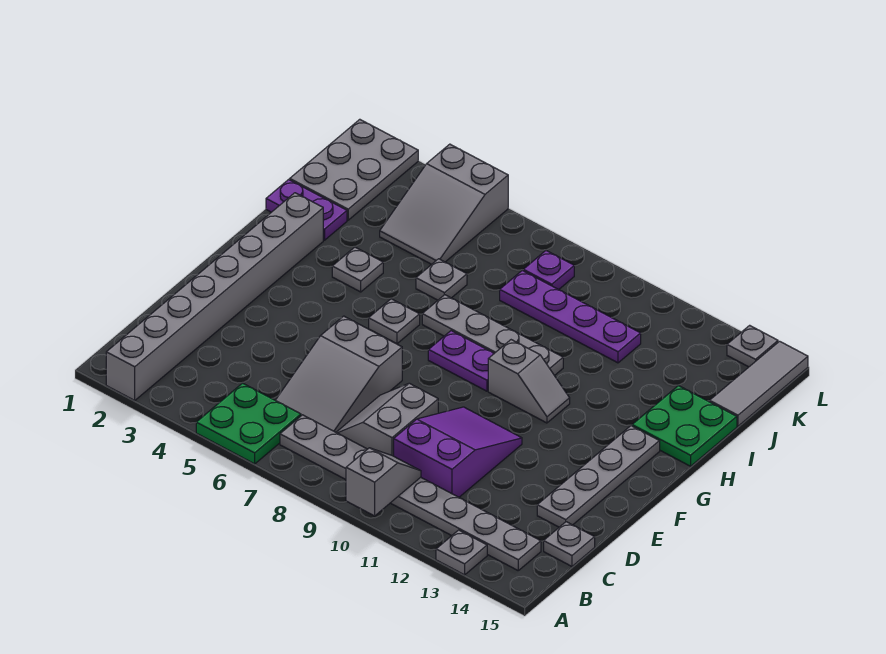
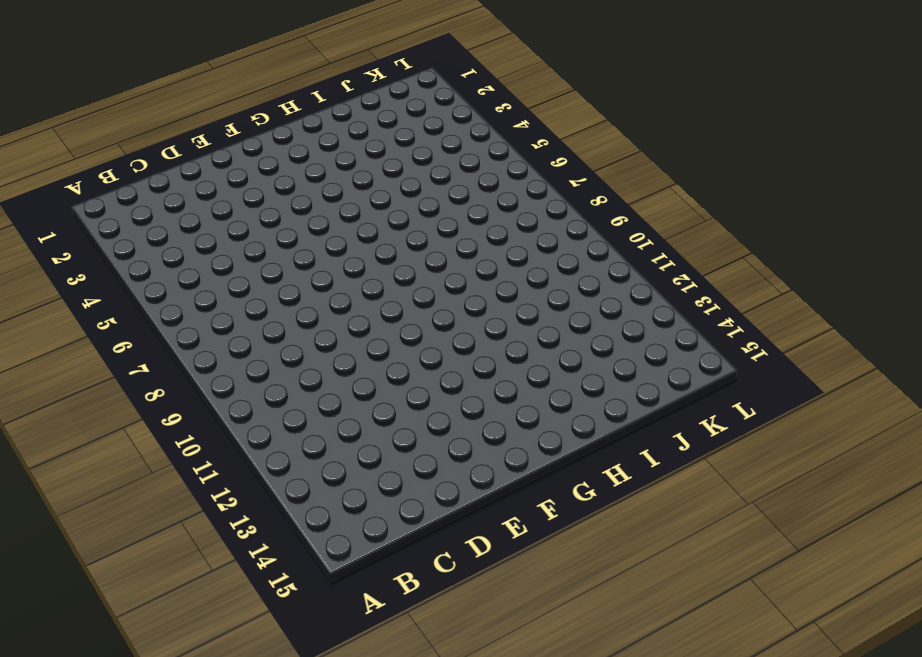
none -> grey 1x8 brick [106,193,323,400]
none -> green 2x2 plate [196,383,301,464]
none -> grey 1x1 plate [436,530,487,575]

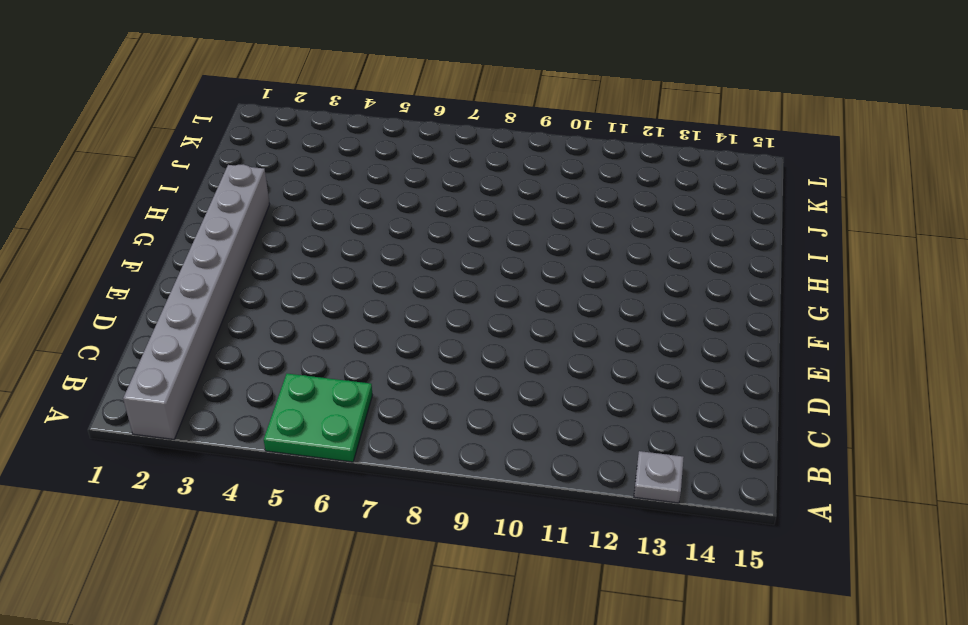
none -> grey 1x8 plate [280,415,541,570]
none -> grey 2x3 slope [276,316,402,432]
none -> grey 2x2 slope [336,383,438,456]

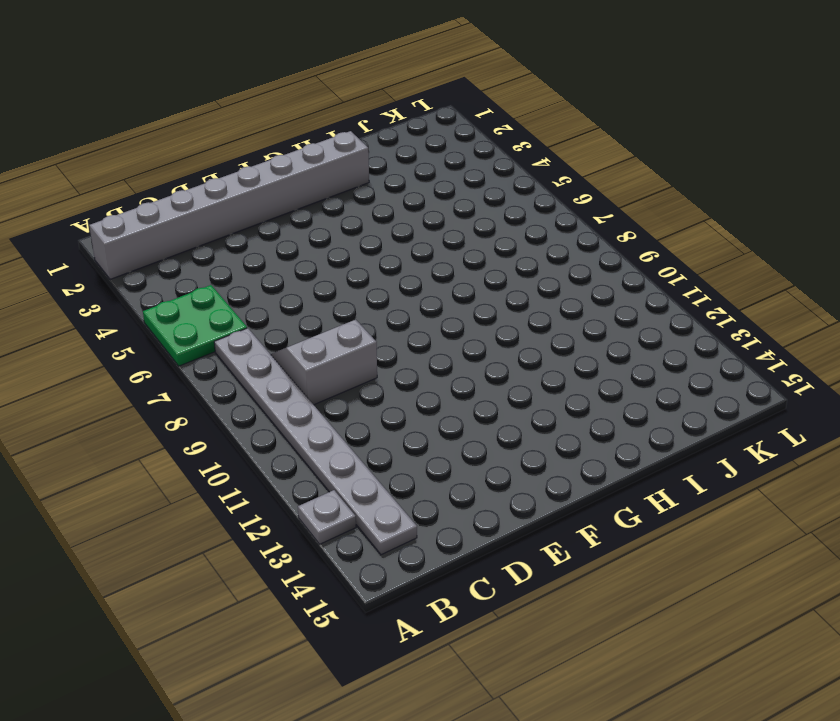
none -> grey 2x3 slope [276,316,402,432]
none -> purple 2x3 slope [394,407,522,497]
none -> grey 1x1 plate [544,522,595,566]

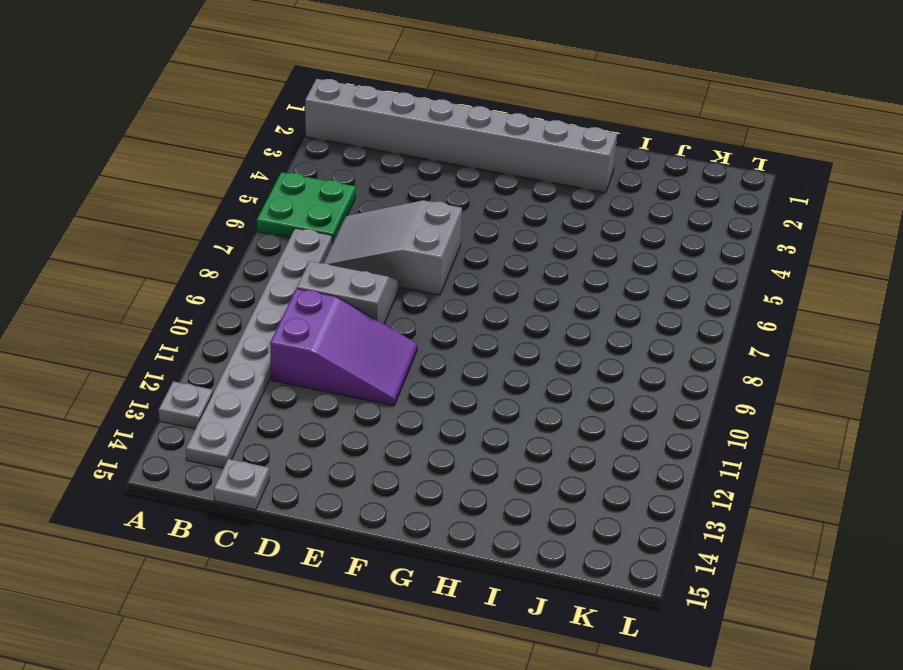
none -> grey 1x4 plate [537,426,660,527]
none -> grey 1x1 plate [369,299,420,344]
none -> purple 1x2 plate [428,331,494,391]

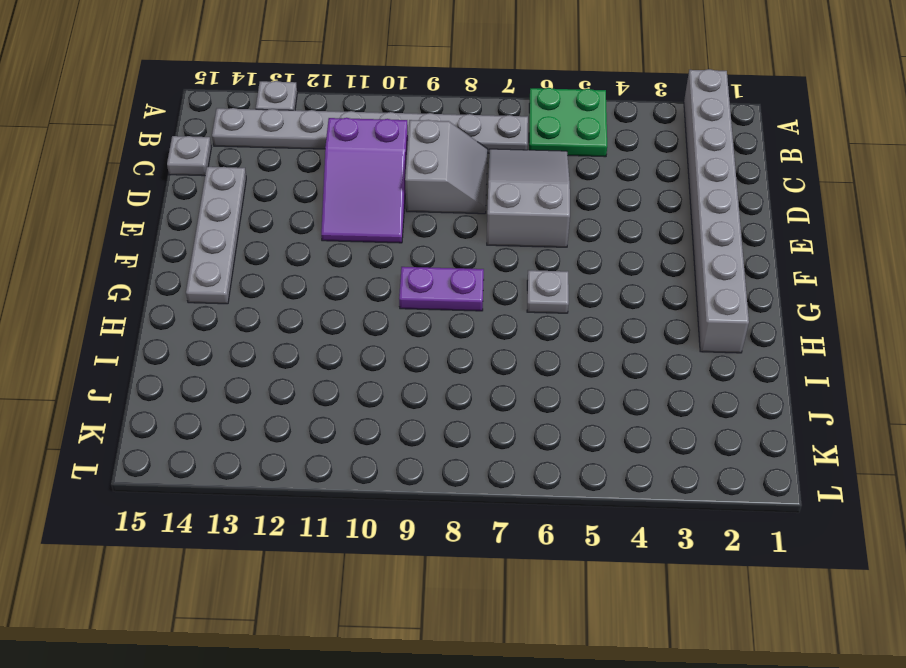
none -> grey 1x2 slope [488,340,570,423]
none -> grey 1x1 plate [332,247,383,292]
none -> grey 1x4 plate [422,295,563,376]

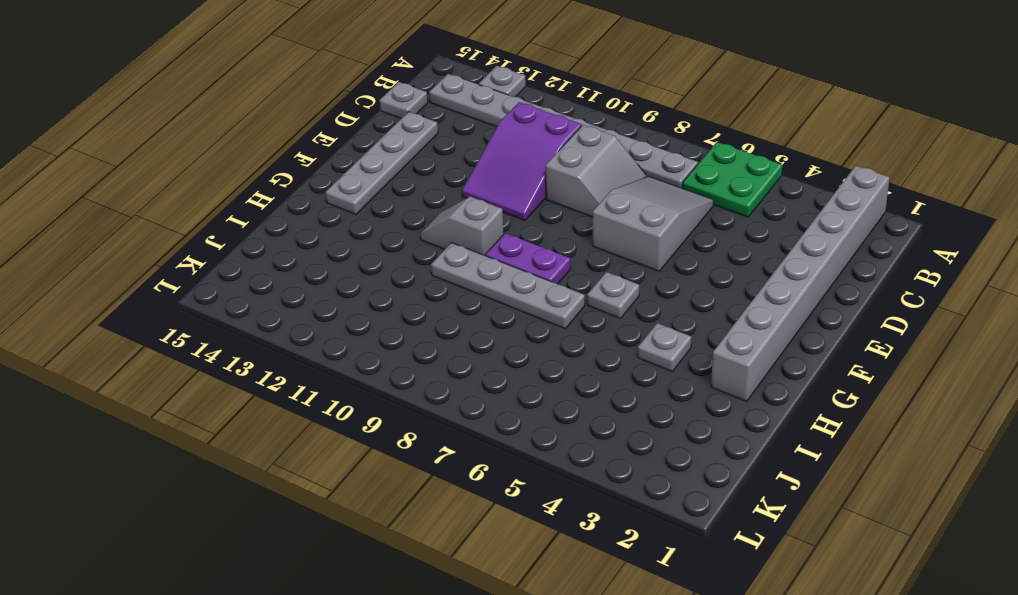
none -> green 2x2 plate [632,386,737,466]
none -> purple 1x2 plate [266,180,347,240]
none -> grey 1x1 plate [416,259,467,300]

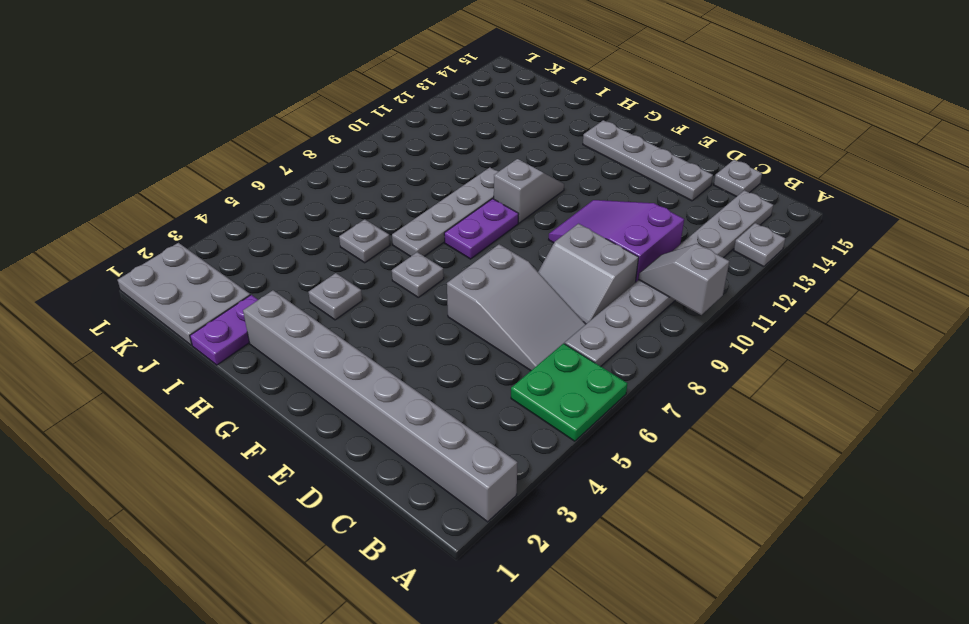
none -> green 2x2 plate [632,386,737,466]
none -> grey 2x3 slope [380,144,508,264]
none -> purple 1x4 plate [500,270,641,363]

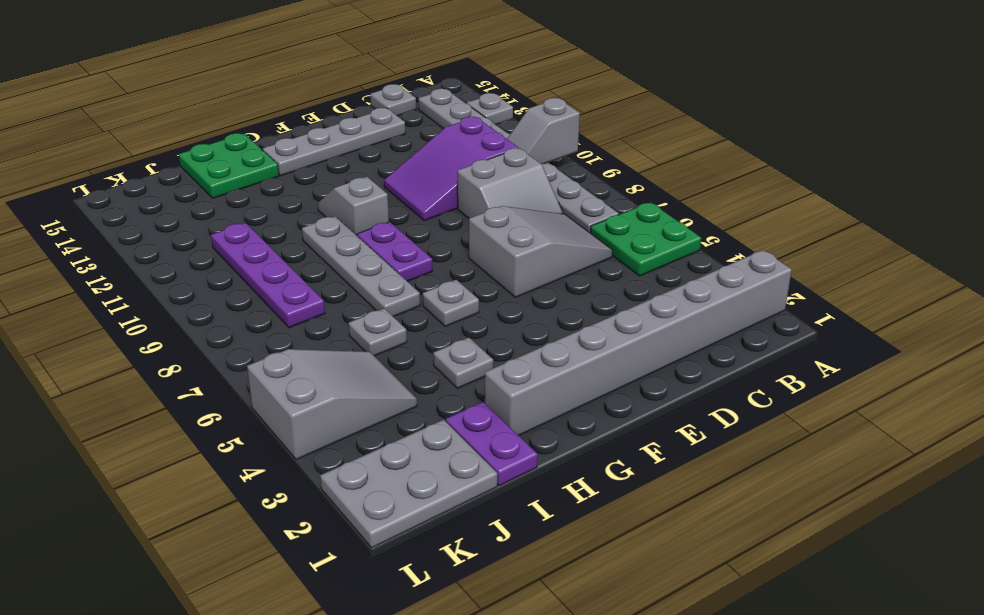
none -> grey 1x3 tile [710,341,808,426]
none -> purple 1x1 plate [523,251,574,289]
none -> grey 1x1 plate [727,325,778,367]

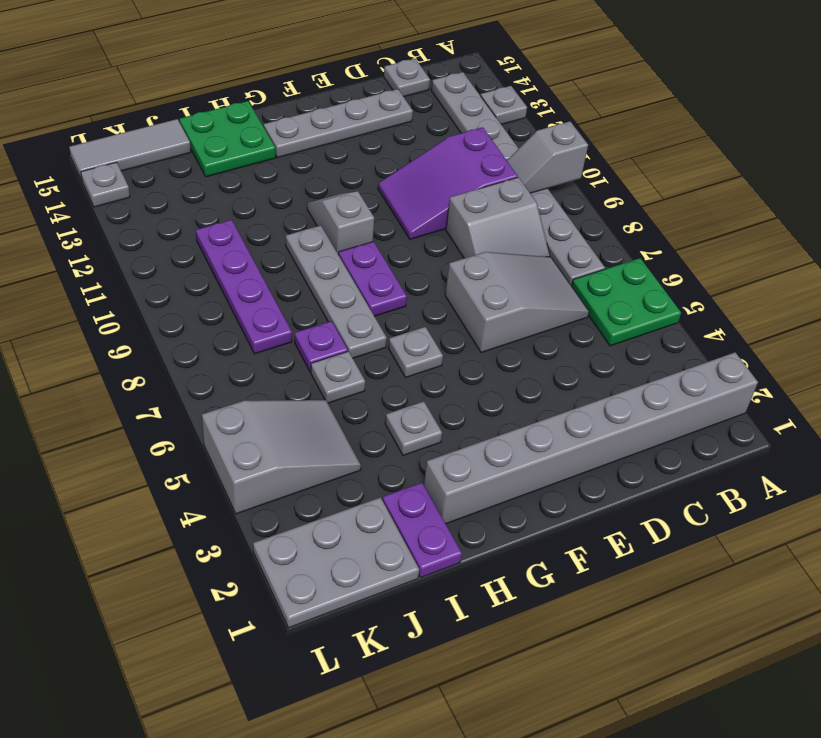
purple 1x1 plate [295,321,348,372] -> purple 1x1 plate moved to [523,251,574,289]

